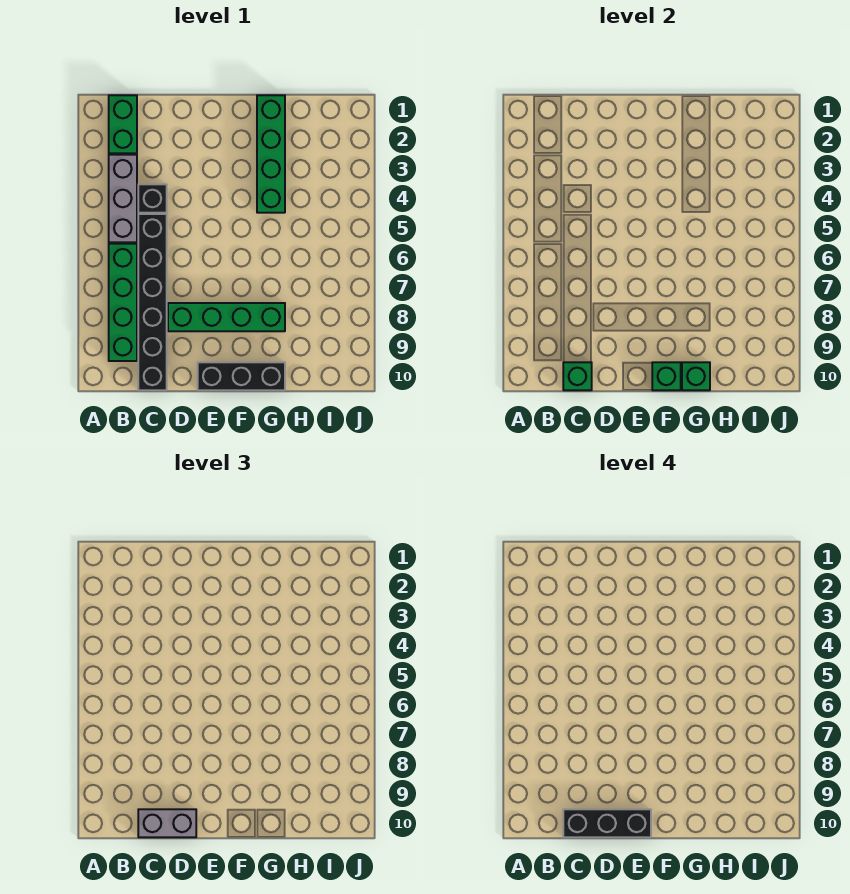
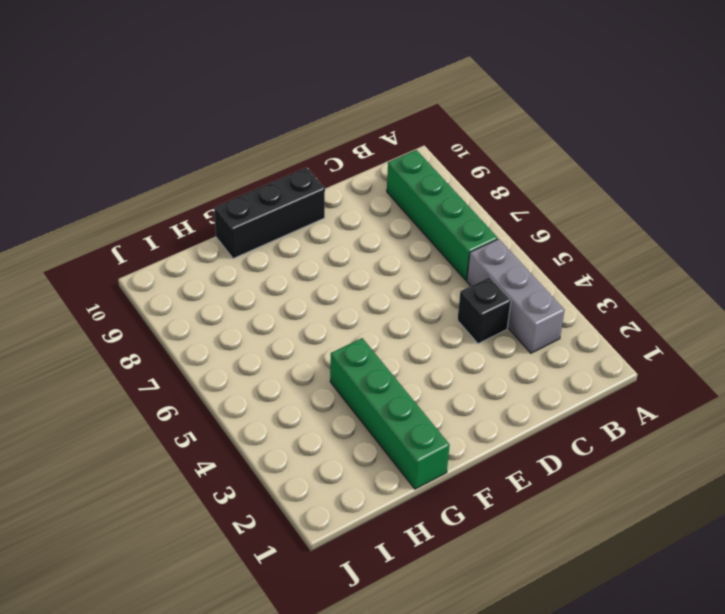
none -> green 1x2 brick [109,95,137,153]
none -> black 1x6 brick [138,214,167,390]
none -> green 1x4 brick [168,303,285,331]

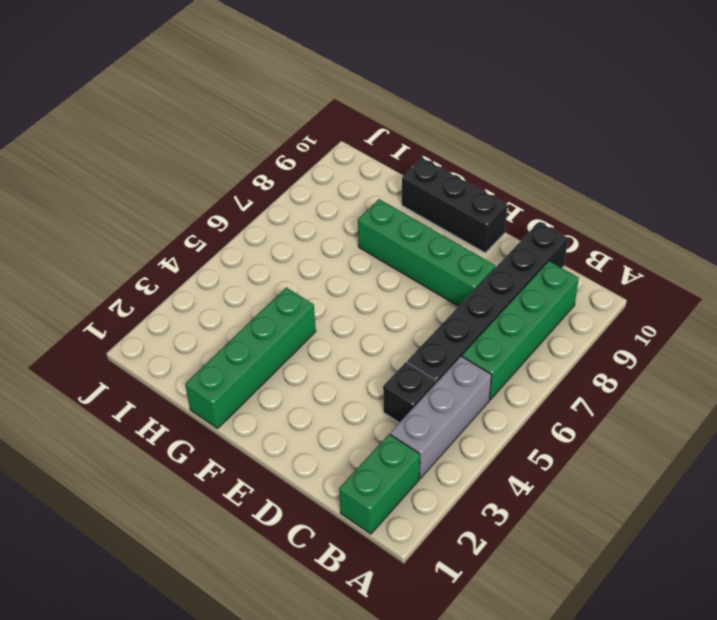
none -> green 1x1 brick [563,362,592,390]
none -> green 1x1 brick [652,362,681,390]
none -> green 1x1 brick [682,362,710,390]

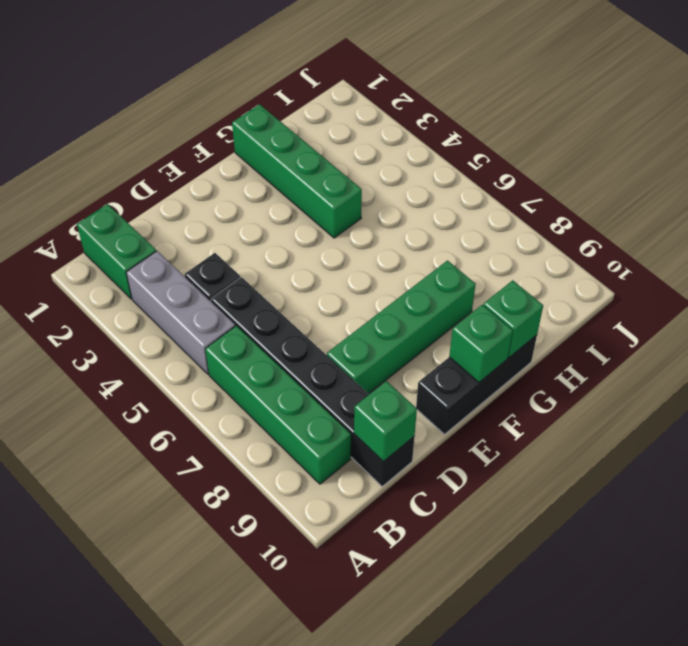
none -> grey 1x2 brick [138,809,196,837]
none -> black 1x3 brick [563,809,651,837]

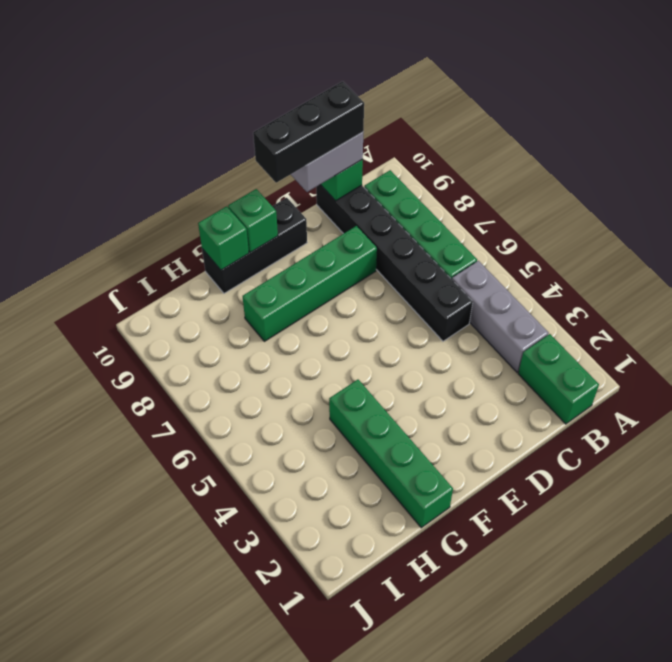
none -> black 1x1 brick [138,184,167,213]

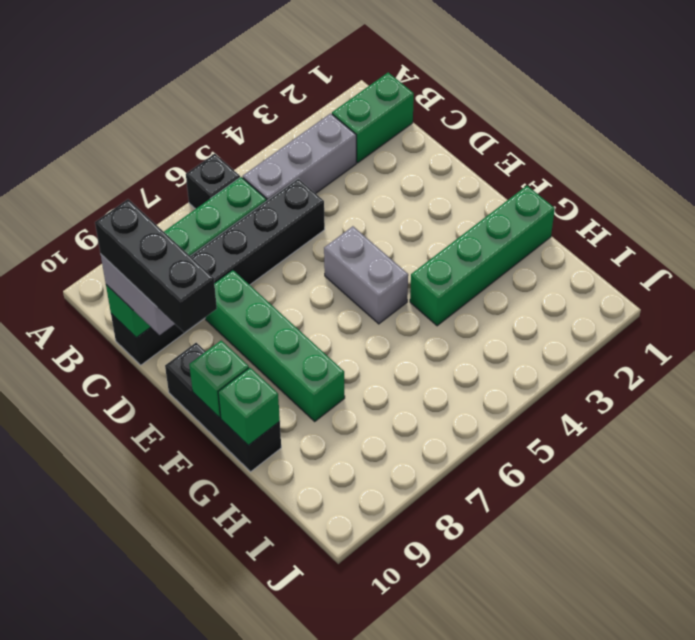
black 1x1 brick [186,154,240,209] -> black 1x1 brick moved to [138,184,167,213]
grey 1x2 brick [324,226,408,324] -> none

